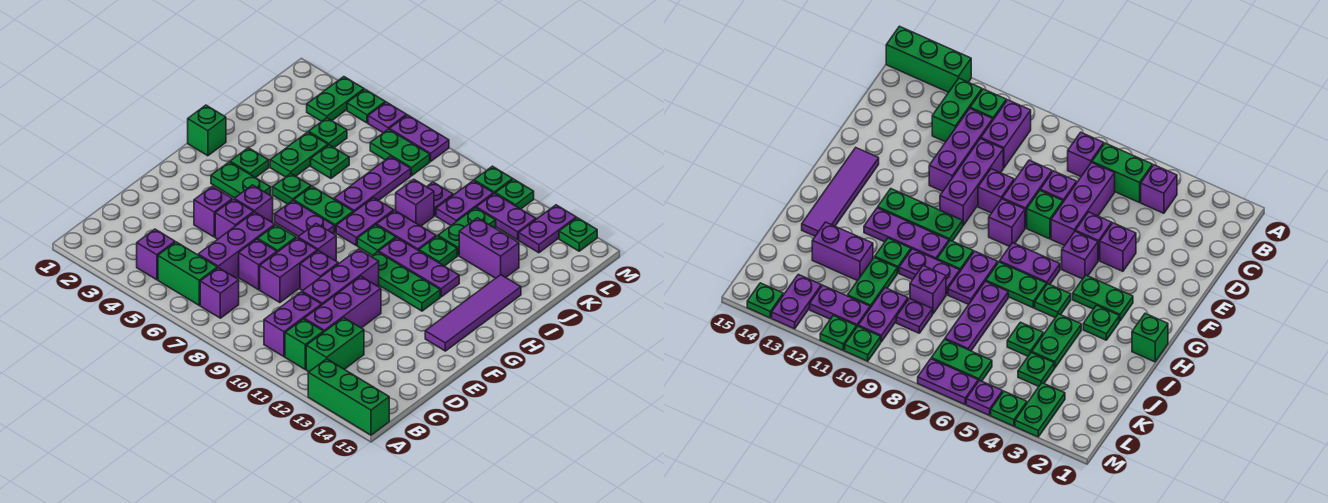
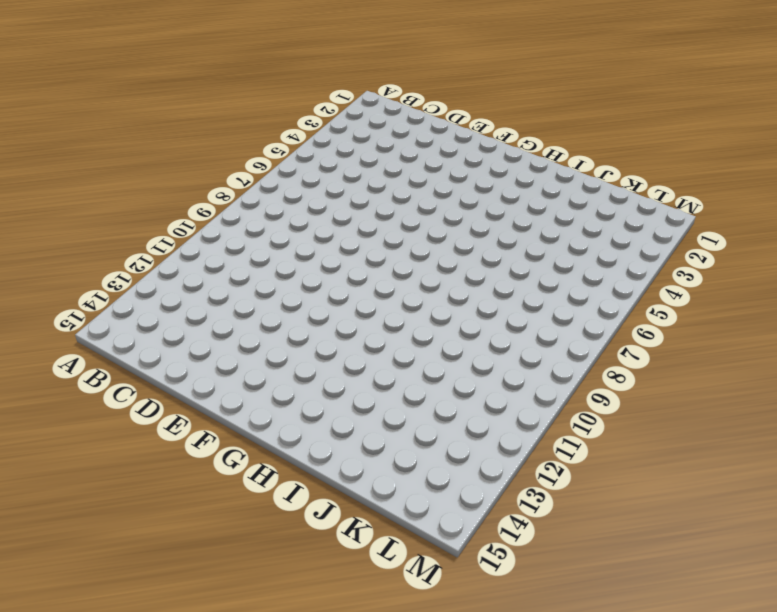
none -> green 1x3 brick [308,359,389,435]
none -> purple 1x1 brick [137,229,175,280]
none -> green 1x2 brick [158,242,217,305]
none -> purple 1x1 brick [200,268,239,318]

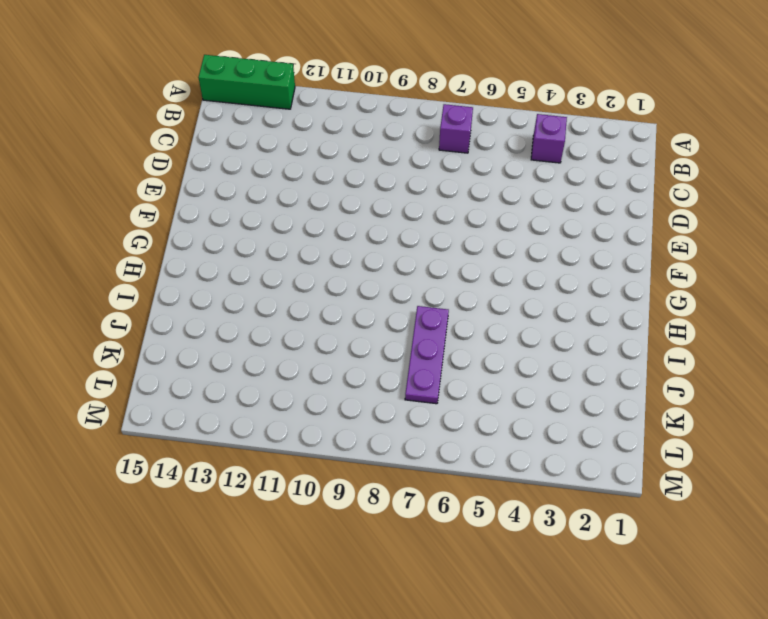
none -> green 1x2 brick [158,242,217,305]
none -> purple 1x2 brick [264,292,321,357]
none -> green 1x1 brick [285,319,324,369]
none -> green 1x2 brick [306,318,364,372]

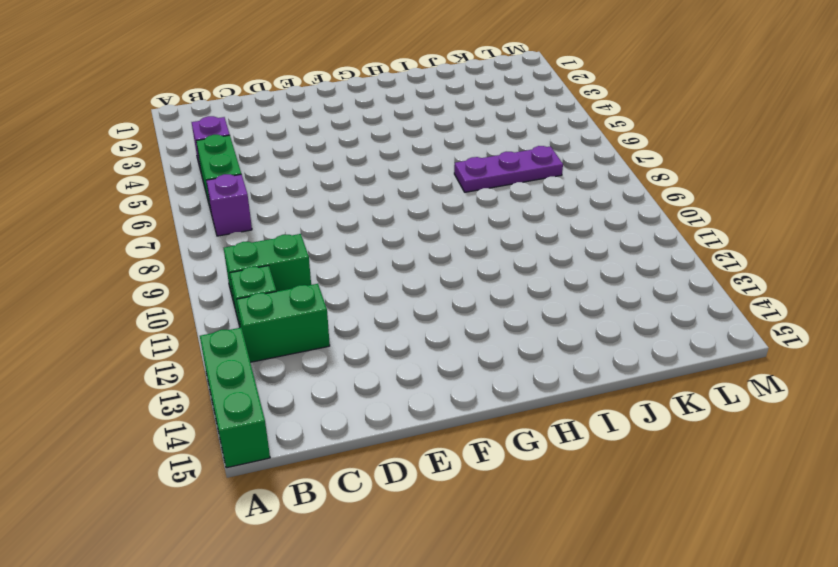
green 1x2 brick [224,234,311,306] -> purple 1x2 brick [264,292,321,357]
none -> purple 1x3 brick [198,212,275,278]
none -> purple 1x3 brick [304,276,381,332]
none -> purple 1x1 brick [239,239,277,290]
none -> purple 1x2 brick [260,238,317,303]

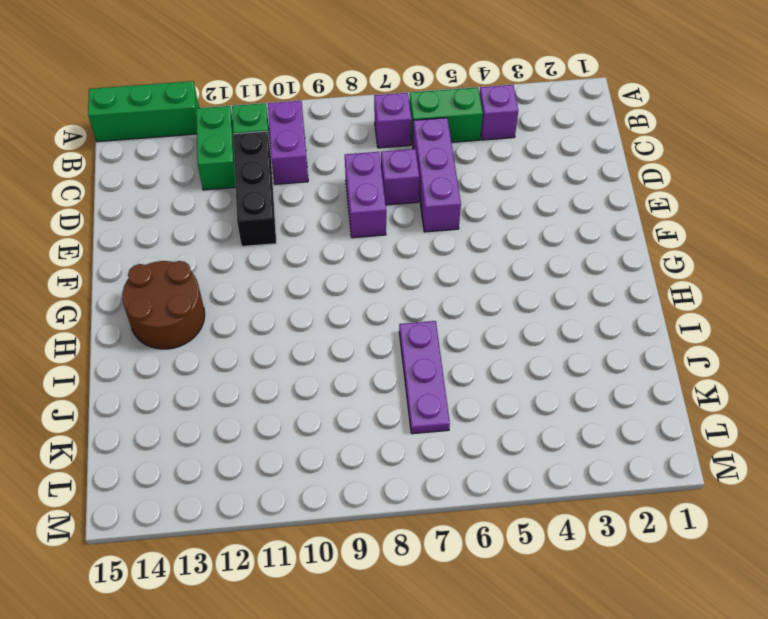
black 1x3 brick [233,131,276,246] -> purple 1x3 brick [304,276,381,332]
brown 2x2 round brick [122,261,205,349] -> purple 1x4 tile [425,275,521,351]
none -> purple 1x3 brick [302,249,379,305]
none -> purple 1x1 brick [194,186,232,237]
none -> purple 1x1 brick [215,199,254,239]
none -> green 1x1 brick [258,225,296,252]

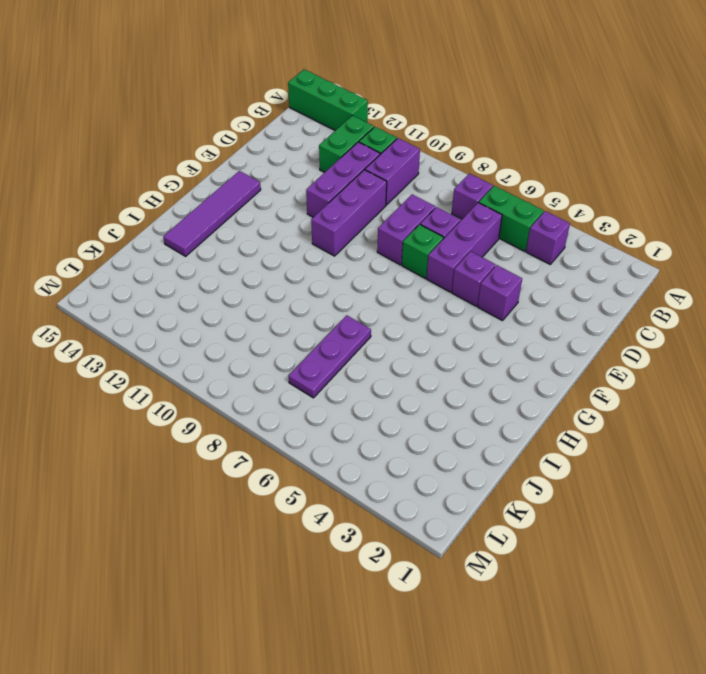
none -> purple 1x1 brick [300,251,338,291]
none -> purple 1x1 brick [234,185,273,222]
none -> purple 1x1 brick [298,224,336,261]
none -> green 1x2 plate [211,162,271,198]

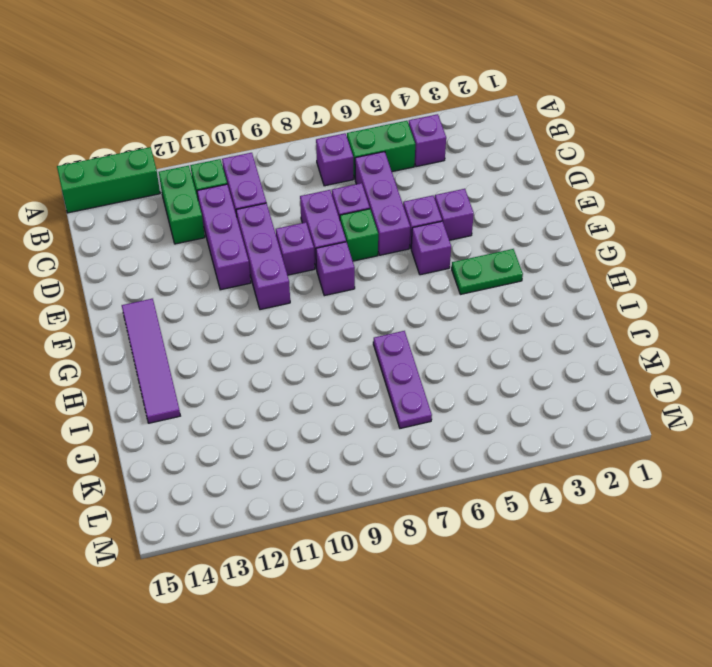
none -> purple 1x2 plate [275,201,334,237]
none -> green 1x3 plate [371,252,440,311]
none -> green 1x1 brick [188,105,226,156]
none -> green 1x1 plate [230,148,269,178]

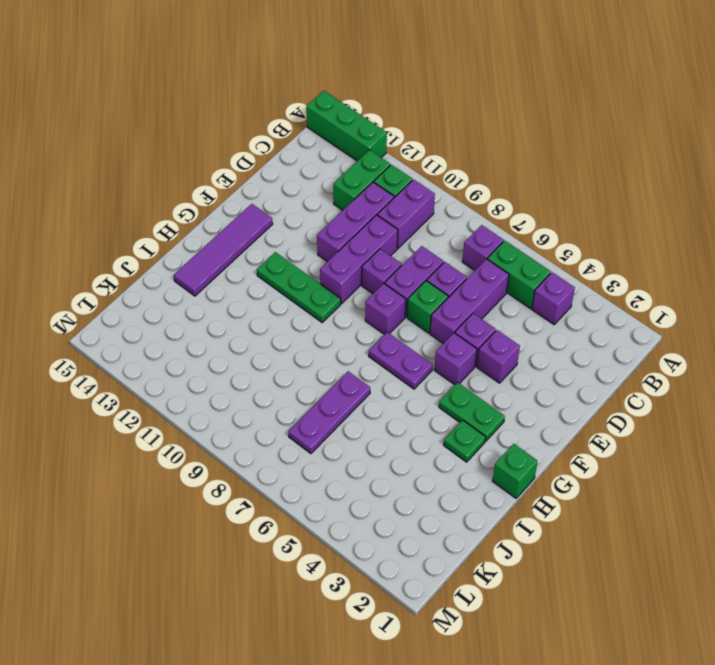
none -> green 1x1 plate [273,173,311,204]
none -> green 1x2 plate [294,186,353,233]
none -> purple 1x2 plate [336,198,394,245]
none -> green 1x1 plate [357,225,396,256]

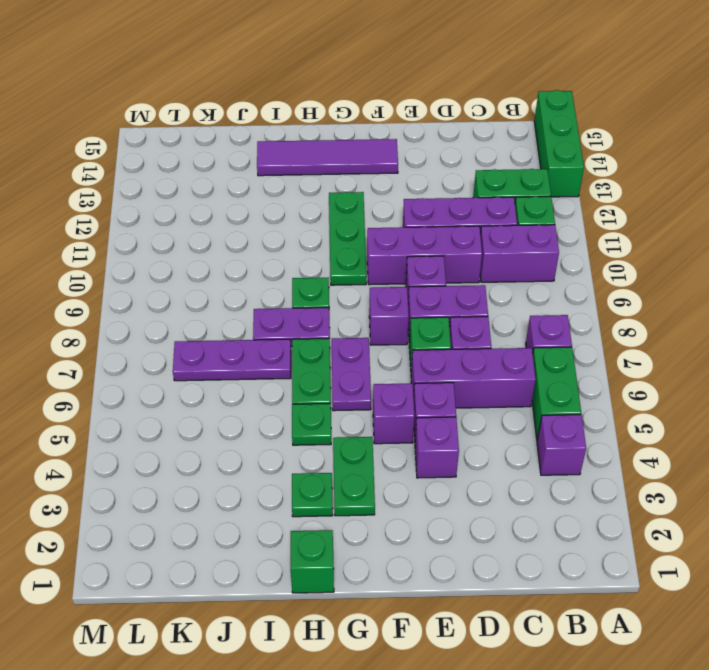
none -> purple 1x3 plate [379,238,459,297]
none -> green 1x2 plate [270,132,328,177]
none -> purple 1x2 plate [377,211,436,251]
none -> green 1x1 plate [419,236,457,266]

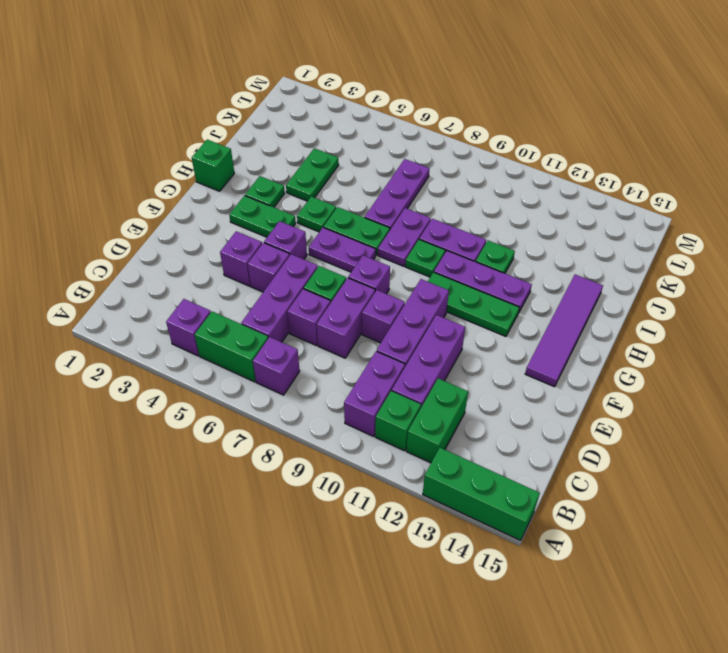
none -> green 1x1 plate [311,145,349,178]
none -> purple 1x1 brick [396,179,434,226]
none -> green 1x2 plate [438,208,496,255]
none -> purple 1x2 brick [459,218,519,278]

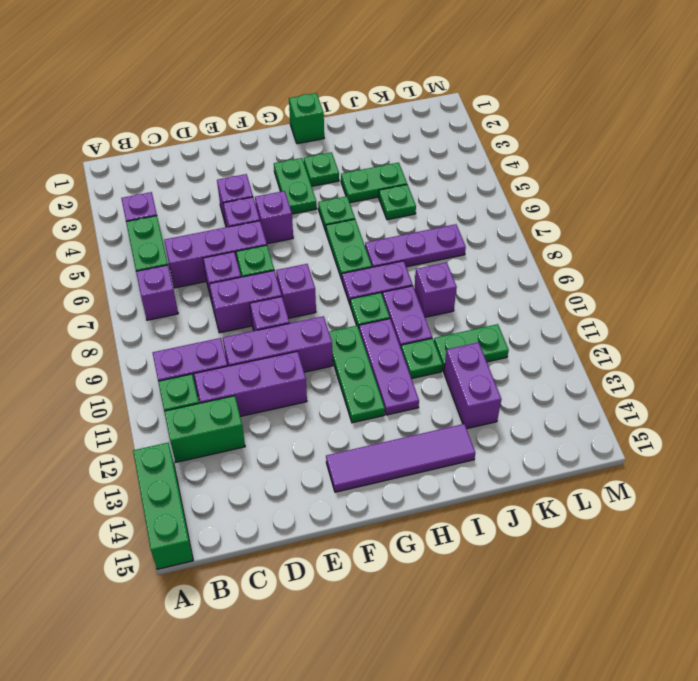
none -> purple 1x2 plate [275,201,334,237]
none -> green 1x1 plate [309,118,347,148]
none -> purple 1x1 plate [427,182,453,216]
none -> purple 1x2 plate [436,181,493,225]

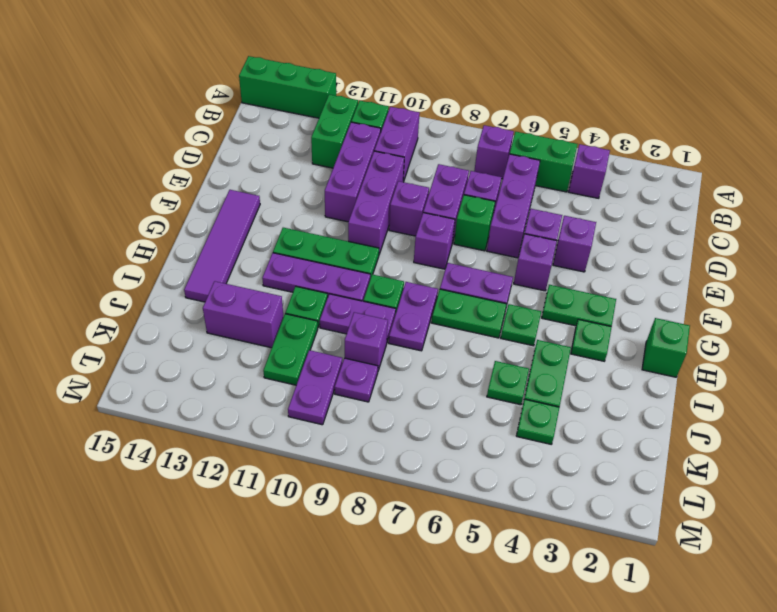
none -> purple 1x3 plate [334,156,411,212]
none -> green 1x2 plate [307,77,364,121]
none -> green 1x2 plate [370,129,430,176]
none -> purple 1x2 plate [476,193,536,240]

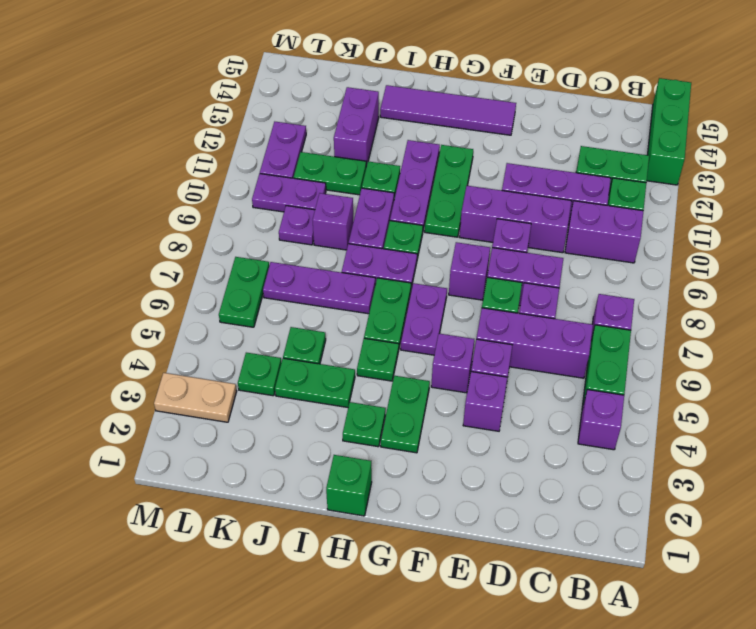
tan 1x2 plate [154,373,237,422] -> green 1x2 plate [307,77,364,121]
none -> purple 1x2 plate [519,205,576,253]
none -> green 1x1 plate [347,89,385,123]
none -> purple 1x1 plate [368,102,407,133]
none -> purple 1x2 plate [389,115,449,161]

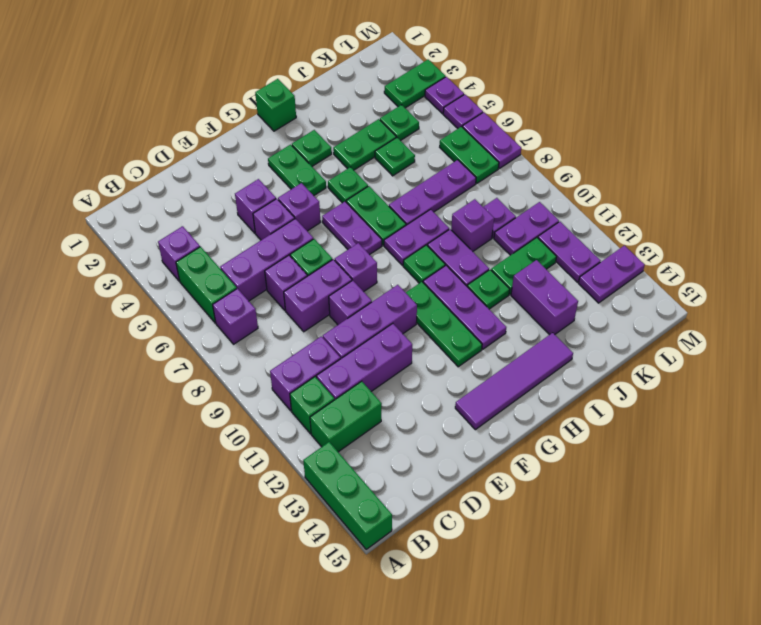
purple 1x1 plate [425,77,464,114] -> green 1x1 plate [347,89,385,123]
none -> green 1x1 plate [474,166,513,194]
none -> green 1x1 plate [495,179,534,209]
none -> green 1x1 plate [559,218,597,251]

